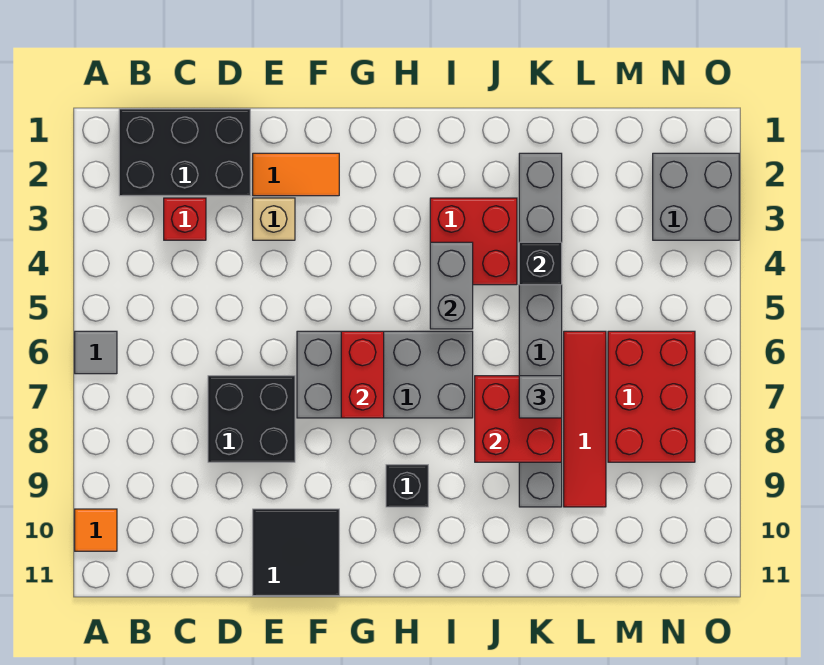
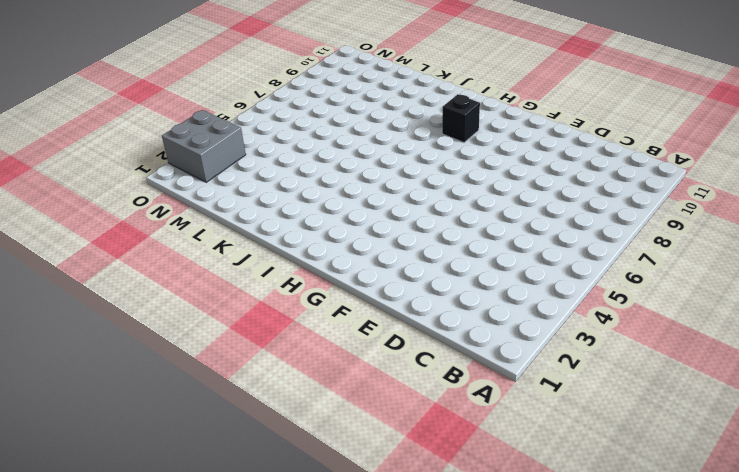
none -> grey 1x1 tile [75,331,117,374]
none -> orange 1x1 tile [75,509,117,551]
none -> black 2x3 brick [119,109,250,196]

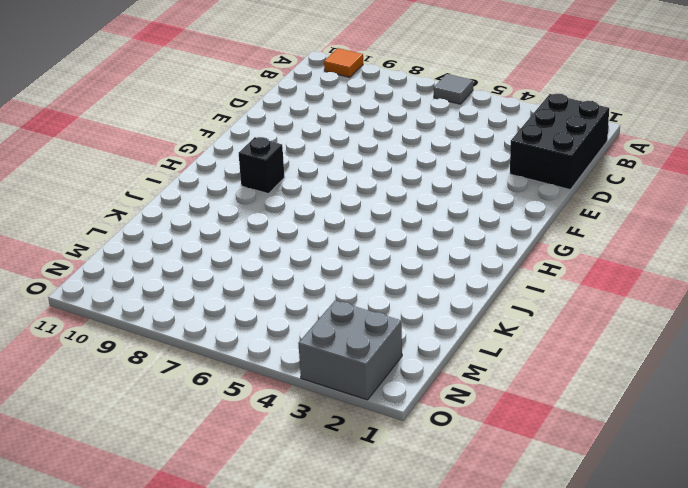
none -> red 1x1 brick [164,198,206,240]
none -> black 2x2 brick [208,376,295,462]
none -> orange 1x2 tile [253,153,339,196]

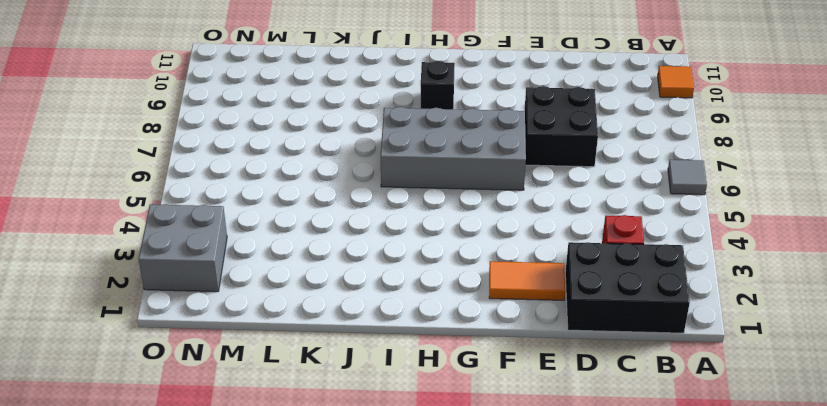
none -> tan 1x1 brick [253,198,295,240]
none -> black 2x2 tile [253,509,339,596]
none -> red 2x2 brick [430,198,517,285]

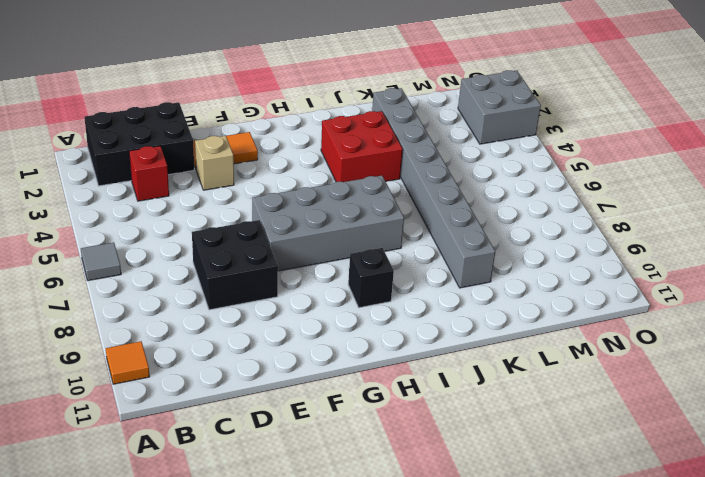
none -> black 2x2 tile [253,509,339,596]
none -> red 1x4 tile [564,331,606,507]
none -> red 2x3 brick [608,331,695,462]

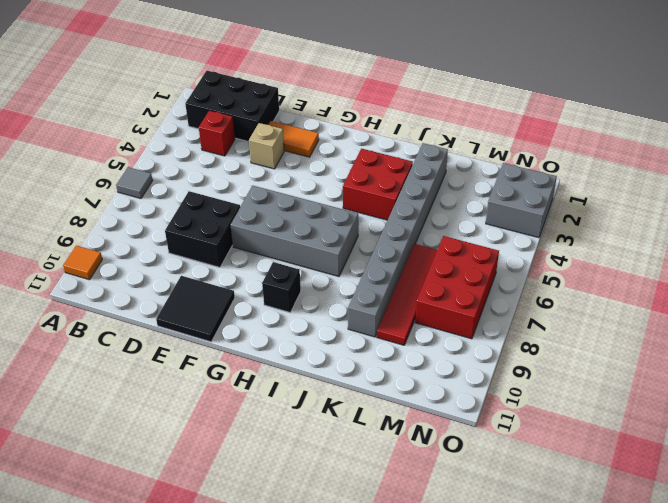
none -> red 1x2 brick [341,331,384,418]
none -> grey 1x2 brick [430,242,473,329]
none -> red 2x2 brick [475,376,562,462]

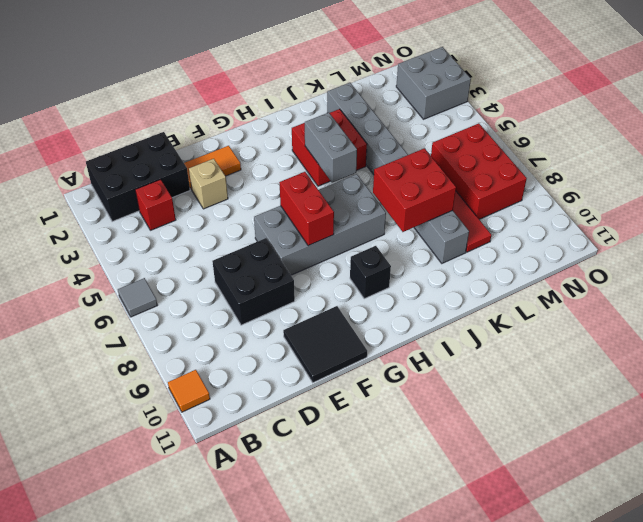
none -> black 1x1 brick [519,242,562,285]
none -> grey 1x1 brick [519,376,562,418]

